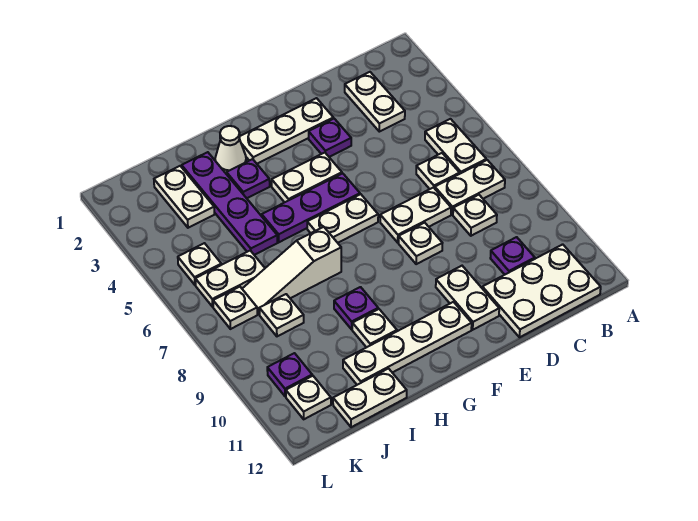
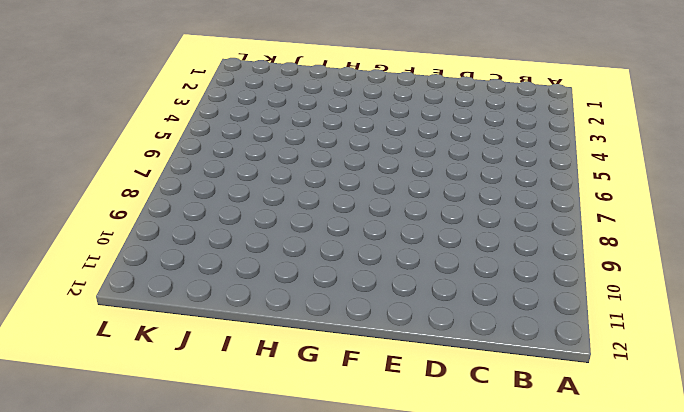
none -> white 1x2 plate [425,119,486,174]
none -> white 1x2 plate [435,160,505,215]
none -> white 2x3 plate [482,244,601,337]
none -> white 1x2 plate [345,72,405,132]

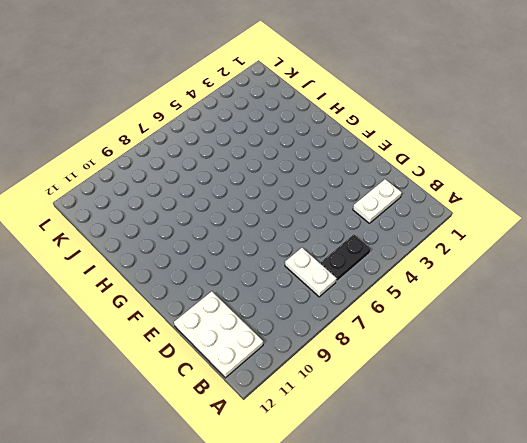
black 1x2 plate [320,234,371,282] -> white 1x2 plate [425,119,486,174]
none -> white 1x1 plate [416,153,460,189]
none -> white 1x1 plate [453,195,497,236]
none -> purple 1x1 plate [490,237,535,275]
none -> white 1x2 plate [380,188,451,243]

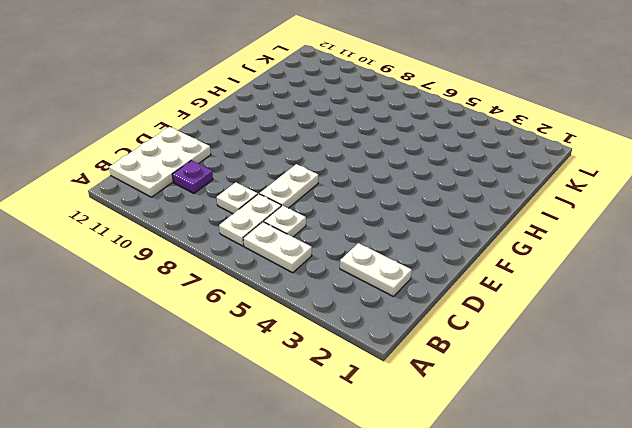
none -> white 1x3 plate [239,98,333,164]
none -> purple 1x1 plate [309,119,351,157]
none -> white 1x1 plate [399,223,442,264]
none -> white 1x2 plate [436,266,499,330]

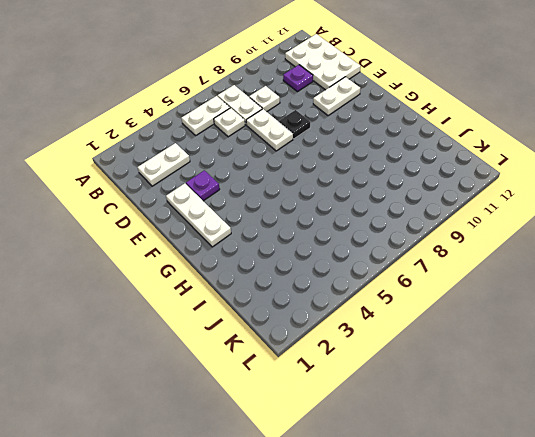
black 1x1 plate [279,110,310,139] -> white 1x1 plate [399,223,442,264]
none -> white 1x2 plate [272,153,342,202]
none -> purple 1x3 plate [262,173,360,242]
none -> white 1x2 plate [307,194,378,243]
none -> white 1x4 plate [343,302,472,385]

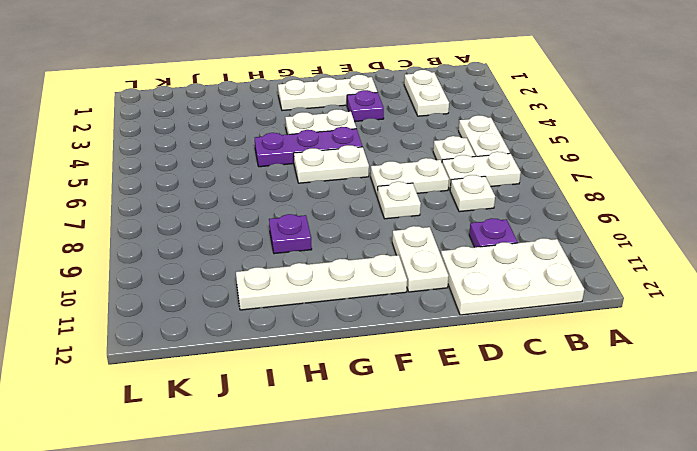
none -> white 1x1 cone [215,126,246,174]
none -> purple 1x1 plate [227,159,270,198]
none -> white 1x3 slope [242,227,341,314]
none -> white 1x1 plate [352,309,397,347]

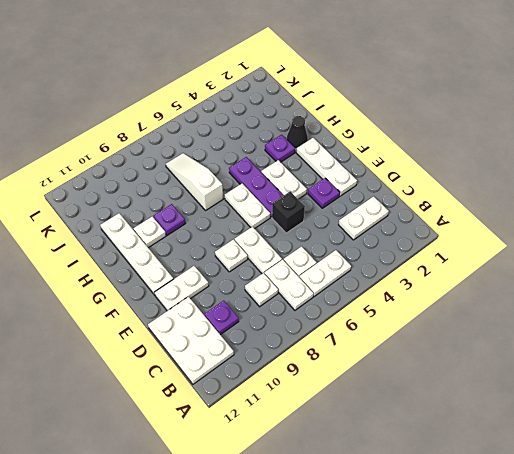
black 1x1 brick [272,191,305,233] -> none
black 1x1 cone [287,116,308,149] -> white 1x1 cone [215,126,246,174]
none -> purple 1x4 plate [182,152,278,255]
none -> white 1x2 plate [333,369,407,427]
none -> white 1x2 plate [154,166,214,228]
none -> white 1x2 plate [195,251,265,307]

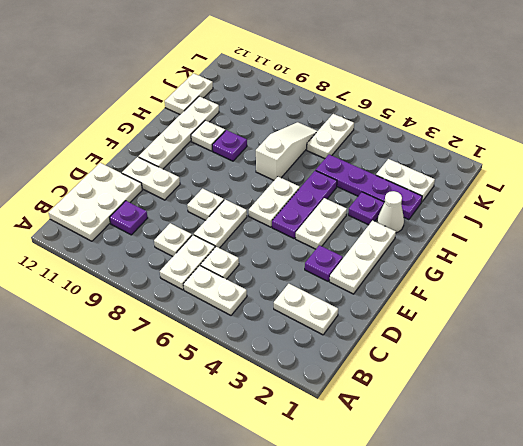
none -> white 1x1 plate [259,294,304,336]
none -> white 1x1 plate [178,243,221,285]
none -> white 1x1 plate [213,287,257,329]
none -> purple 1x1 plate [267,353,312,397]

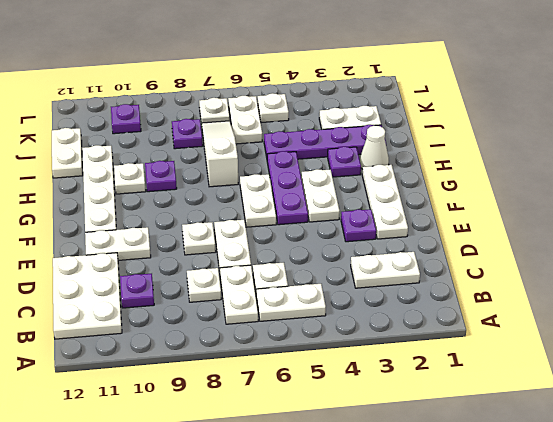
purple 1x1 plate [172,119,203,149] -> white 1x1 plate [259,294,304,336]
none -> white 1x1 plate [286,376,331,419]

